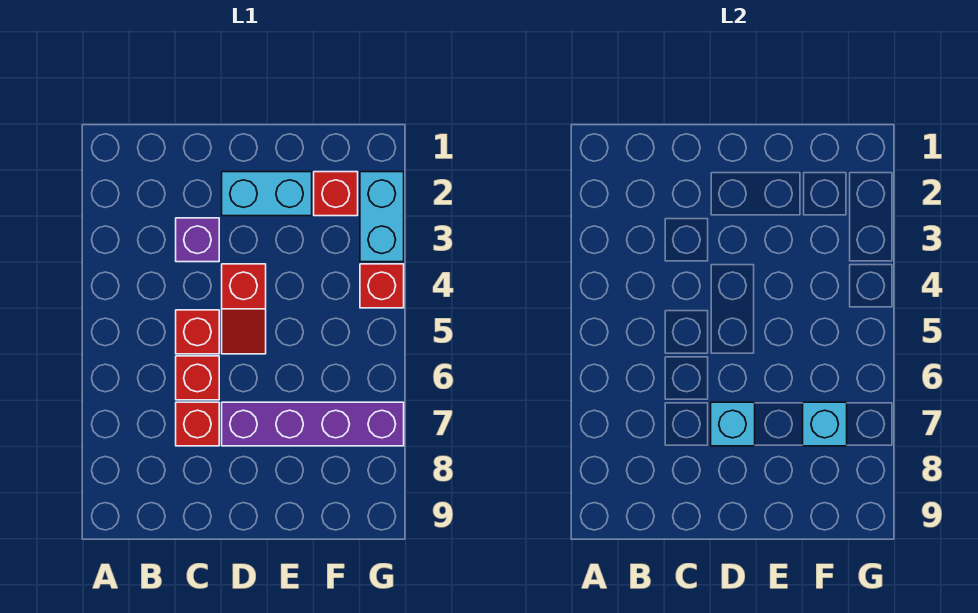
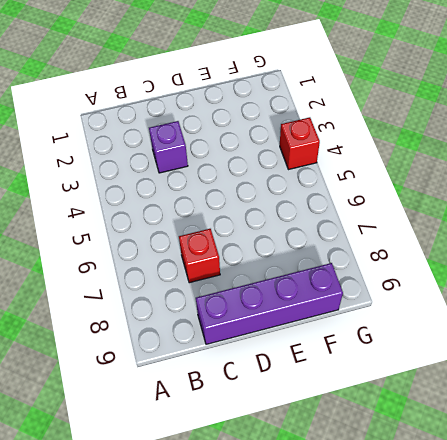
purple 1x4 brick [196,263,343,344] -> purple 1x4 brick moved to [222,402,404,446]
none -> red 1x1 brick [176,310,219,354]
none -> red 1x1 brick [176,356,219,400]
none -> cyan 1x2 brick [222,172,312,216]

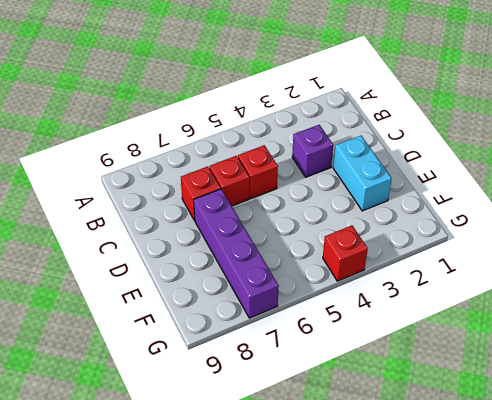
none -> red 1x2 slope [222,264,266,354]
none -> red 1x1 brick [314,172,358,216]
none -> cyan 1x2 brick [360,172,404,262]

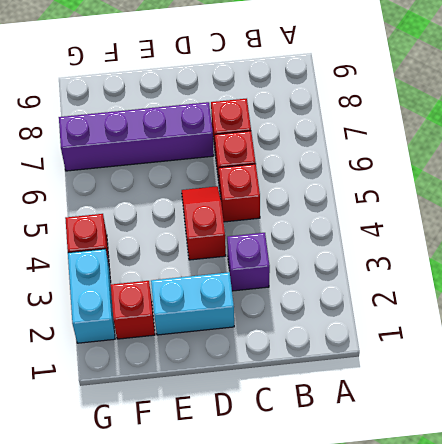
none -> cyan 1x1 brick [711,402,755,446]
none -> cyan 1x1 brick [803,402,847,446]

